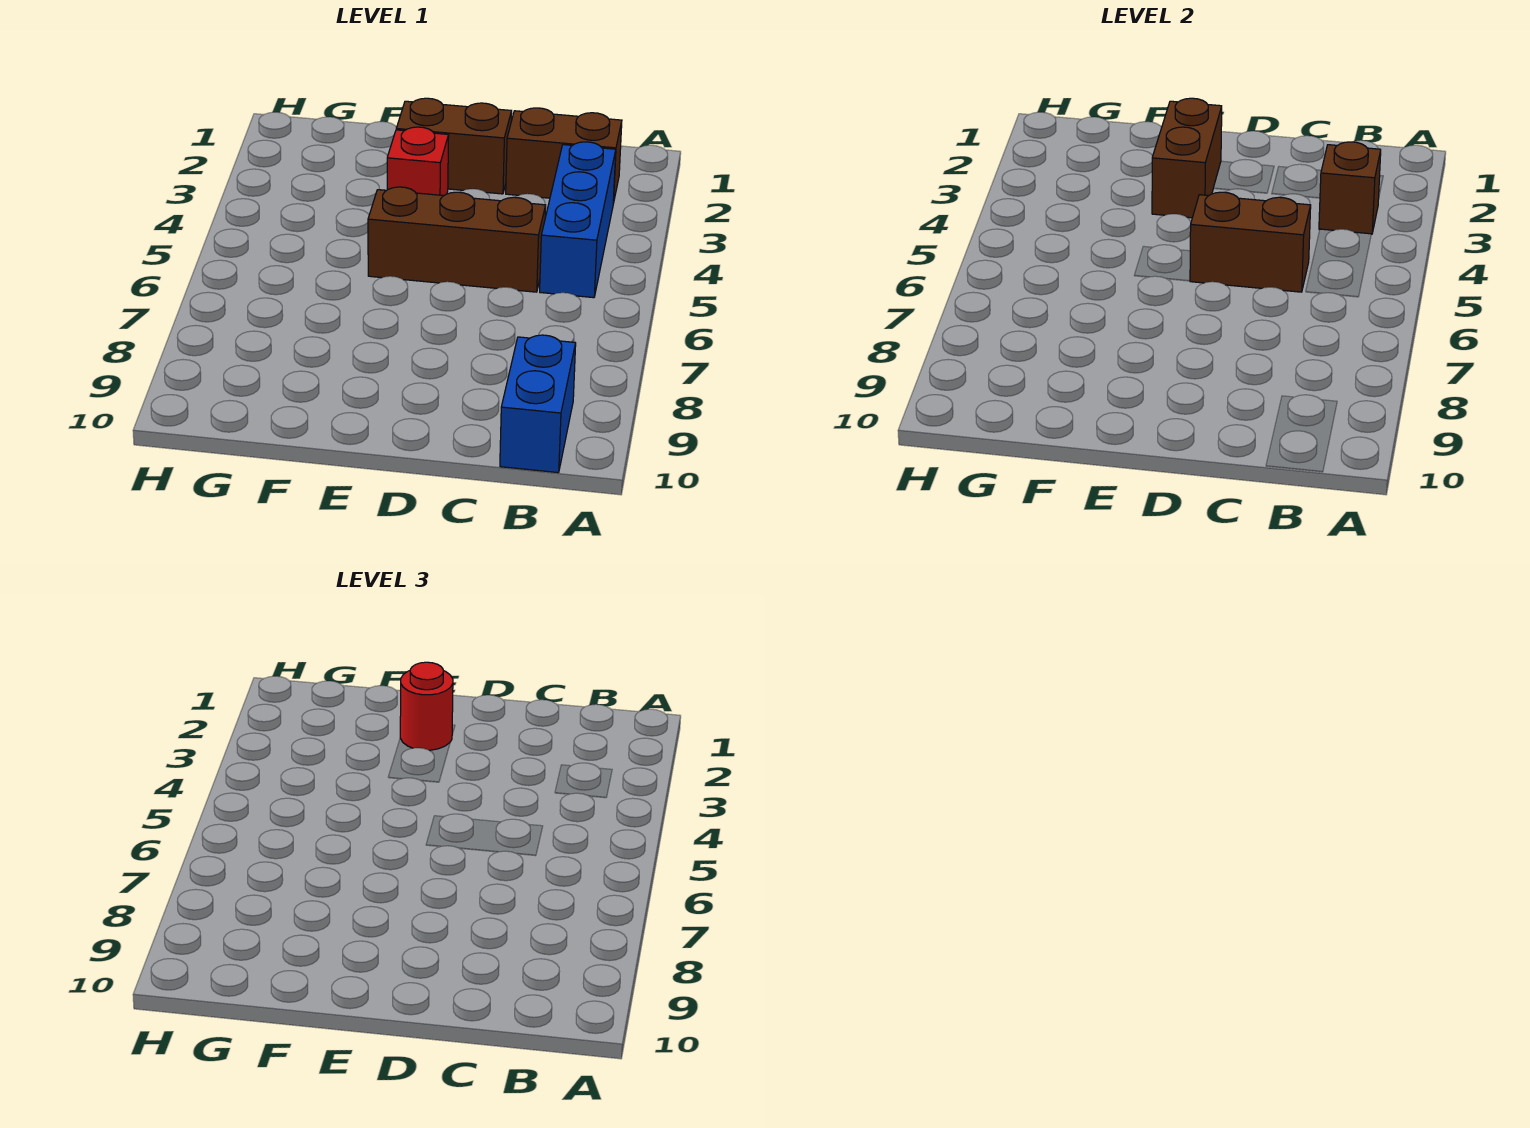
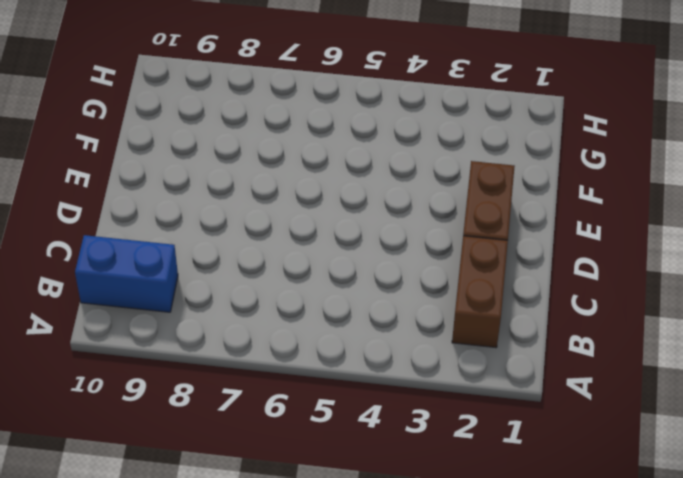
none -> blue 1x3 brick [540,142,616,298]
none -> brown 1x3 brick [368,187,546,292]

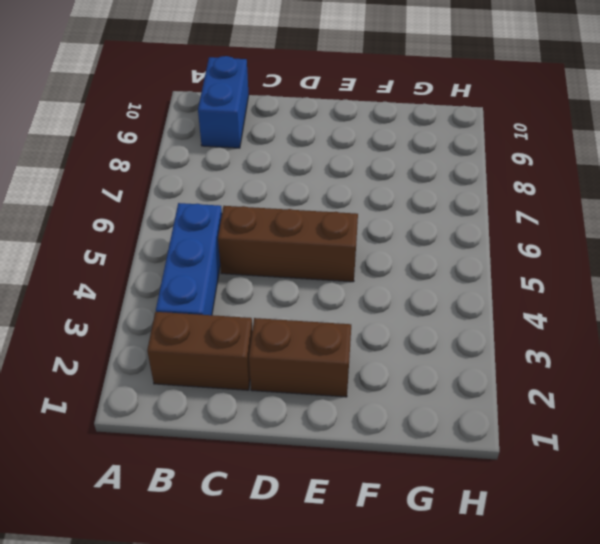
none -> red 1x1 brick [387,127,449,196]
none -> brown 1x1 brick [1319,142,1381,234]

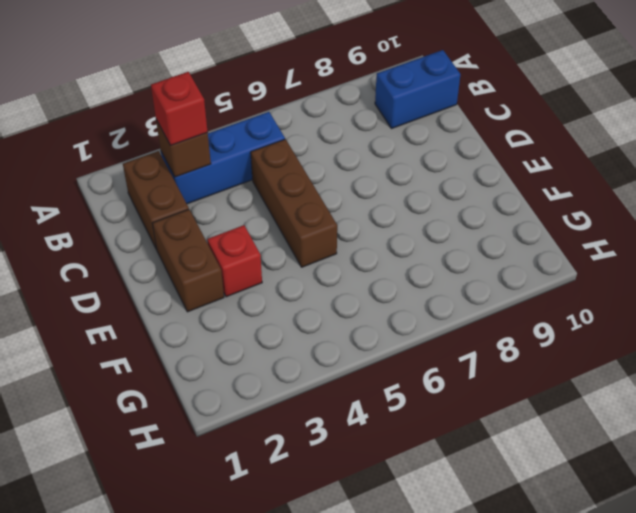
red 1x1 brick [151,72,208,146] -> none
none -> brown 1x2 brick [1190,192,1311,292]
none -> brown 1x2 brick [1152,98,1222,218]

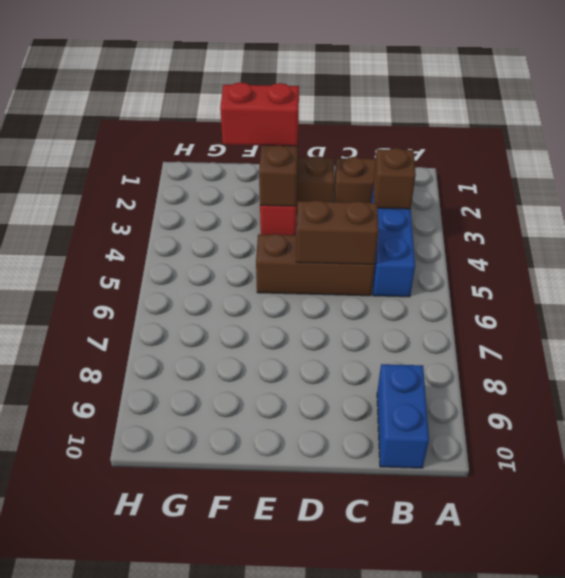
red 1x2 brick [220,82,299,146] -> red 1x1 round brick [400,662,453,750]

